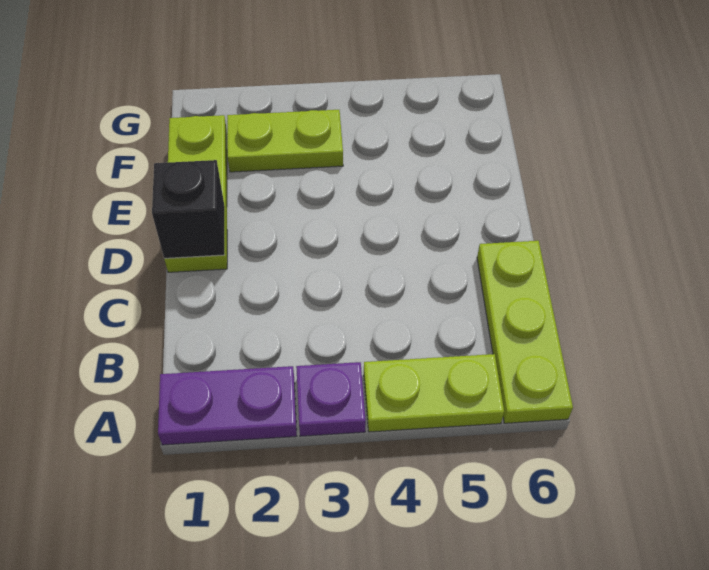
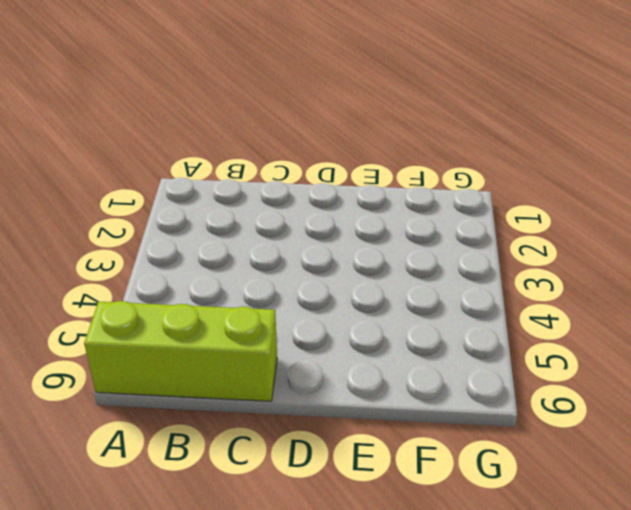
lime 1x3 brick [84,301,277,401] -> lime 1x3 plate [477,241,573,423]
none -> purple 1x2 plate [158,366,297,445]
none -> purple 1x1 plate [296,362,366,436]

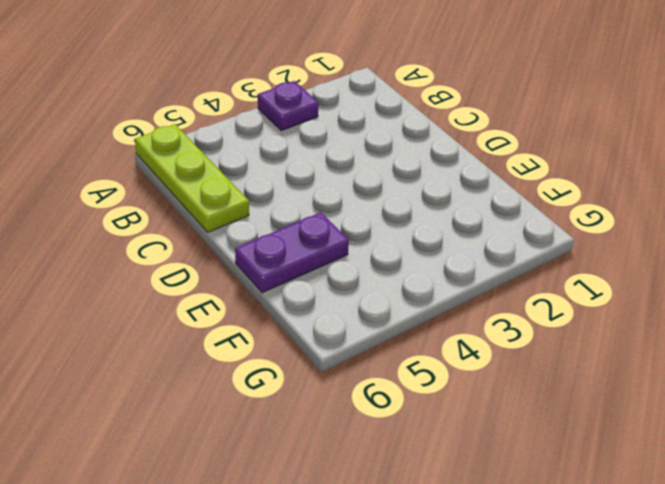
purple 1x2 plate [235,212,349,293] -> purple 1x2 plate moved to [158,366,297,445]
none -> lime 1x2 plate [364,354,504,432]
none -> lime 1x3 plate [164,115,227,272]

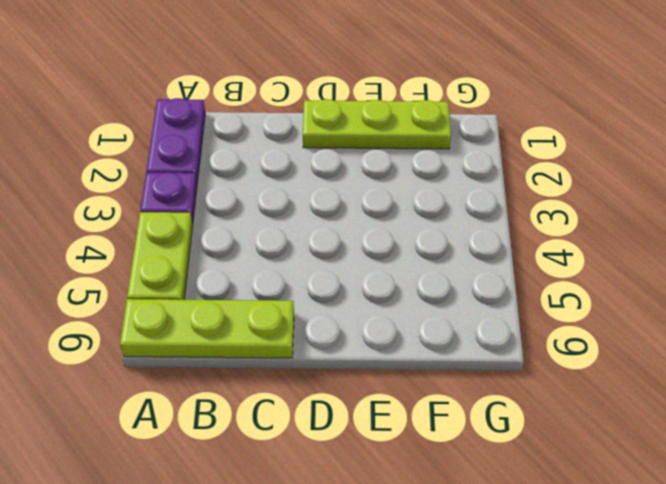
none -> lime 1x2 plate [227,110,343,172]
none -> black 1x1 brick [152,160,225,258]

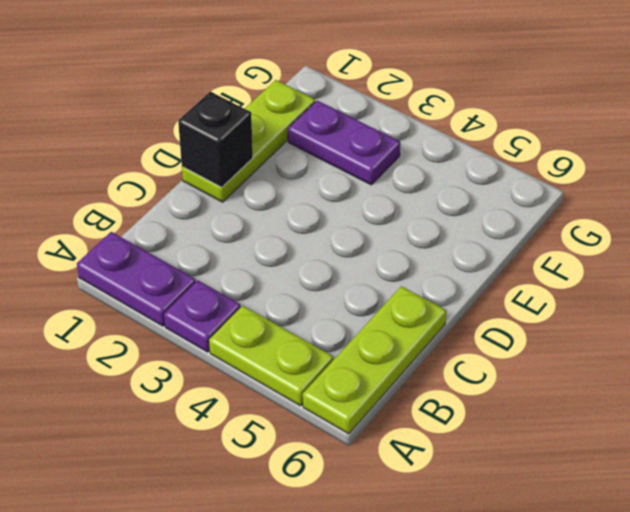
purple 1x2 plate [288,101,400,185] -> lime 1x2 plate [227,110,343,172]

